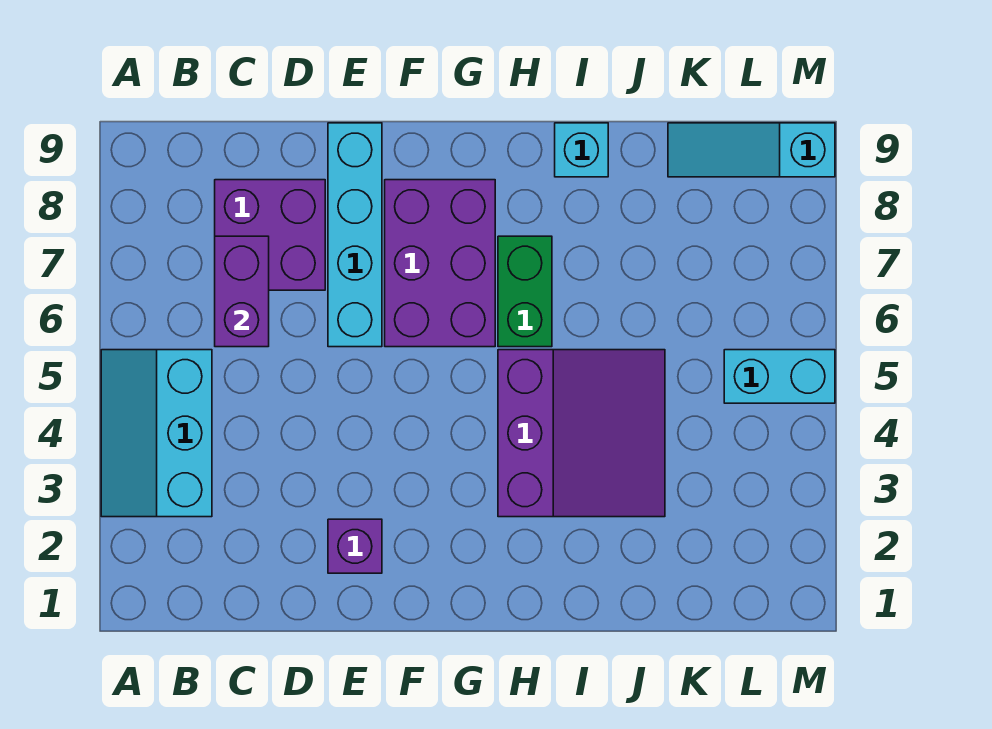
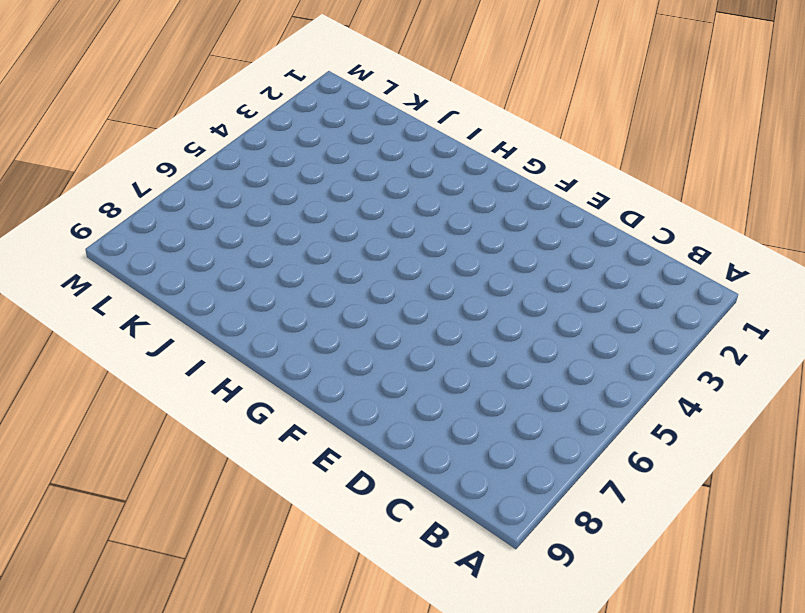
none -> cyan 2x3 slope [101,350,212,517]
none -> purple 2x2 brick [215,180,325,290]

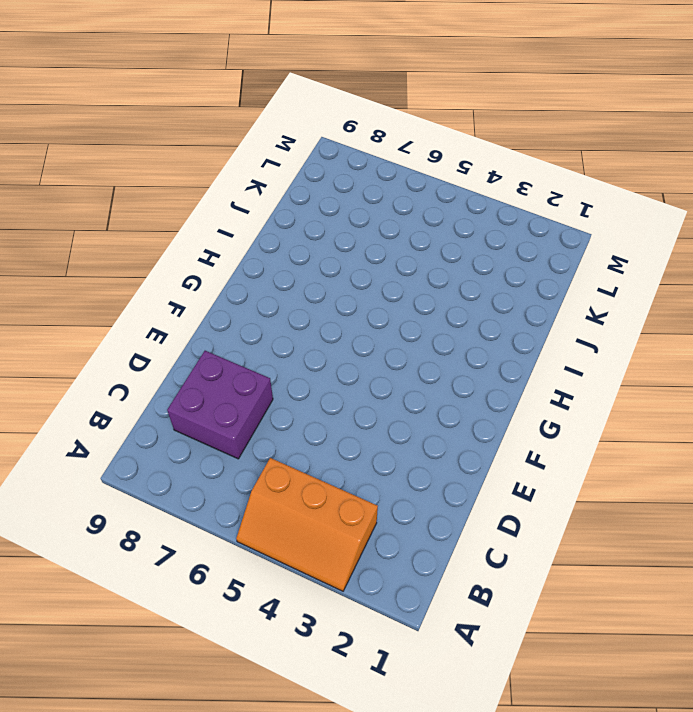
orange 2x3 slope [236,458,378,591] -> cyan 2x3 slope [101,350,212,517]
none -> purple 1x1 brick [328,519,382,573]
none -> cyan 1x4 brick [328,123,382,347]

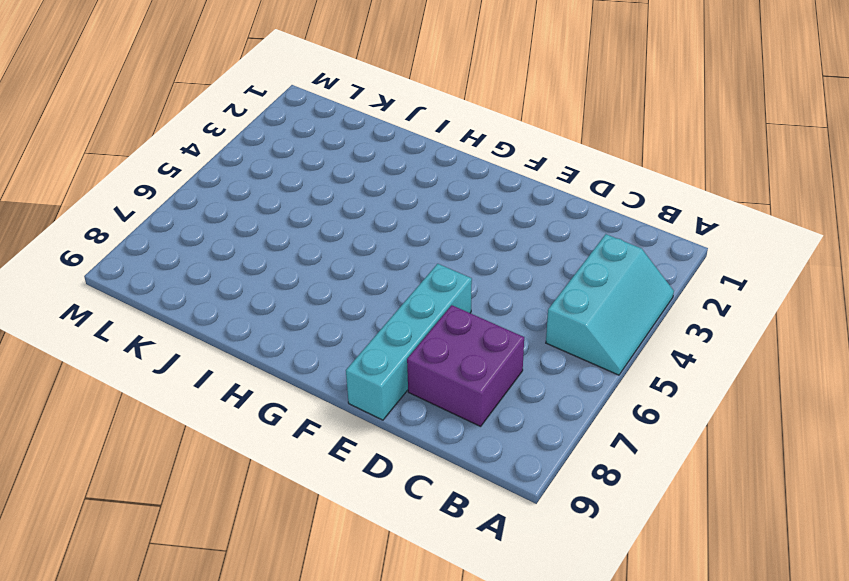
none -> purple 1x1 brick [328,519,382,573]
none -> purple 2x3 brick [385,180,495,347]

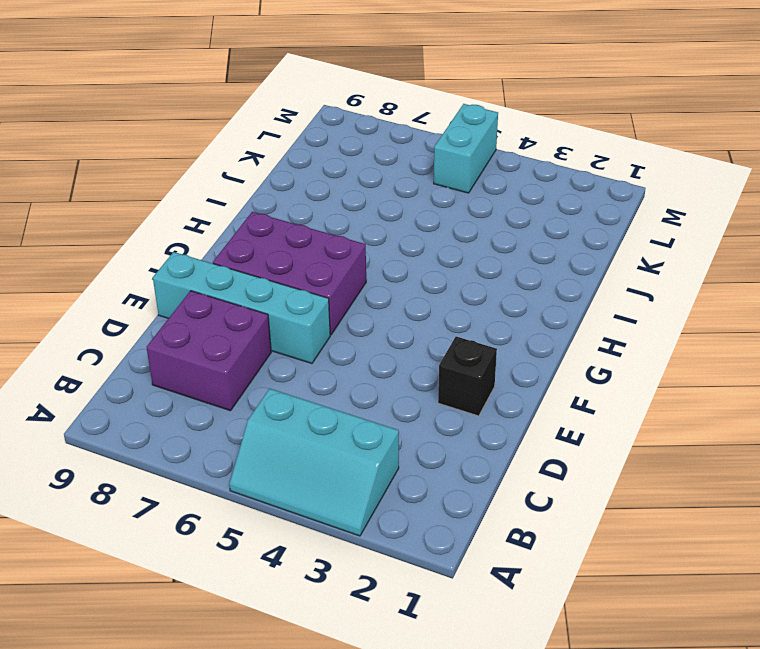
black 1x1 brick [438,337,497,416] -> purple 1x1 brick [328,519,382,573]
none -> purple 3x3 slope [498,350,665,517]
none -> green 1x2 brick [498,236,552,347]

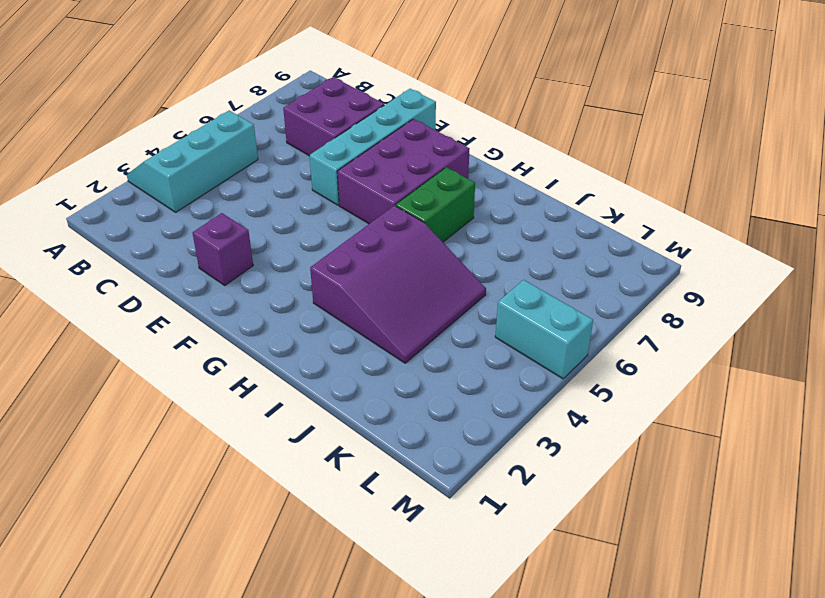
none -> cyan 1x1 brick [555,123,608,177]
none -> cyan 1x3 slope [668,123,835,177]

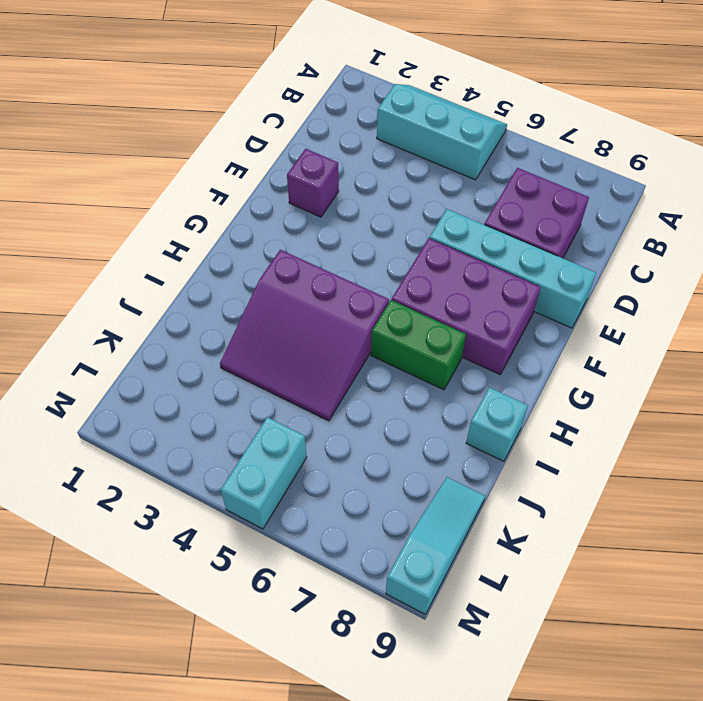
none -> purple 1x2 brick [215,236,269,347]

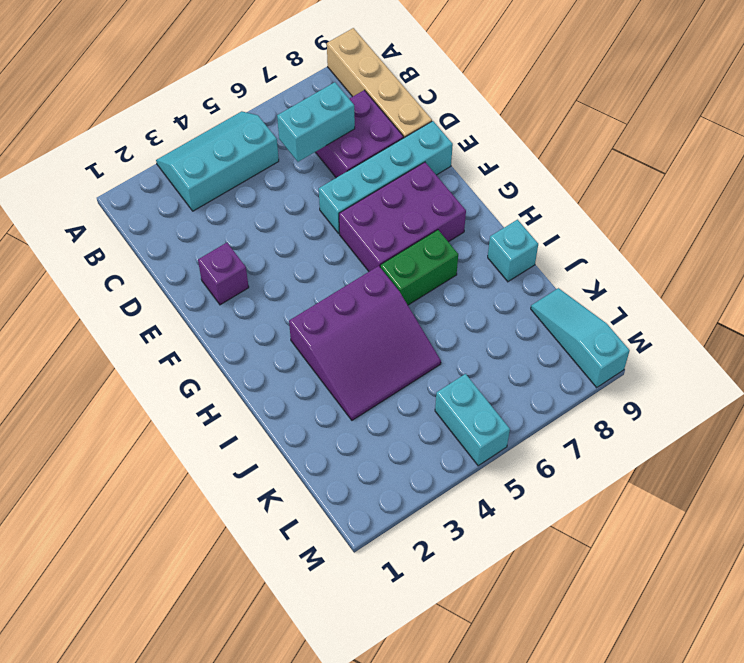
tan 1x4 brick [327,28,432,138] -> none
cyan 1x2 brick [277,82,355,162] -> purple 1x2 brick [215,236,269,347]

